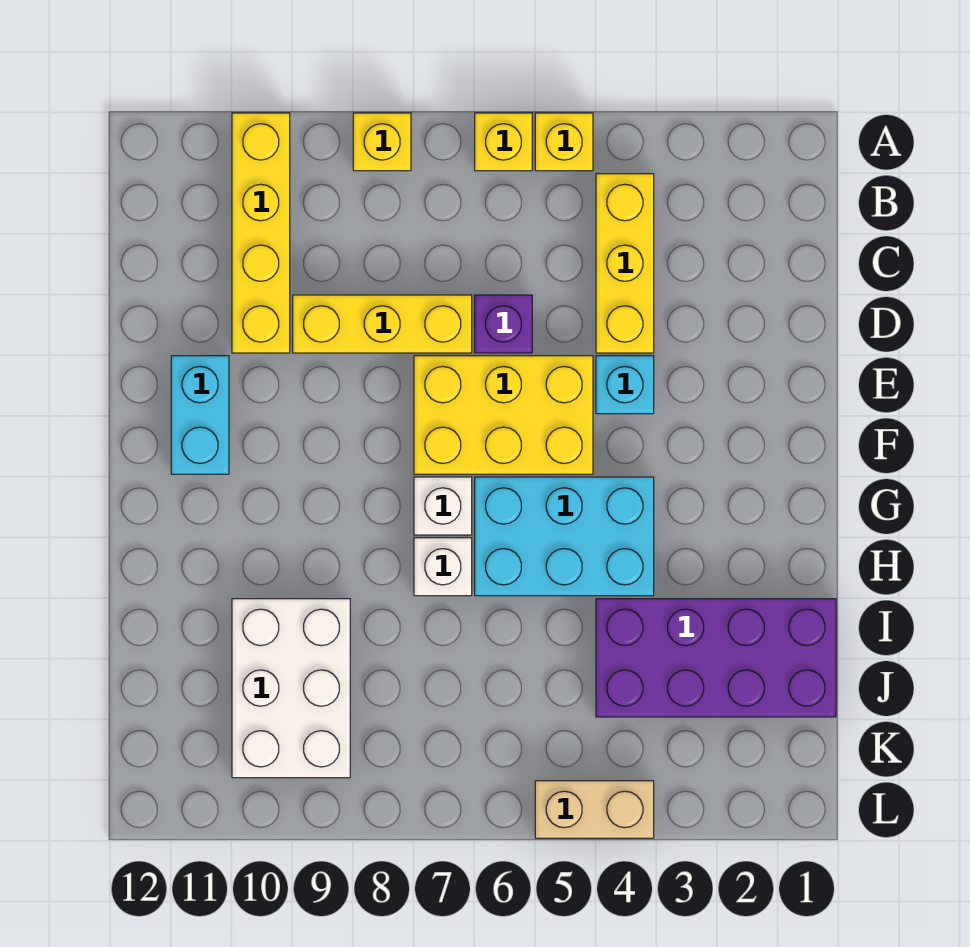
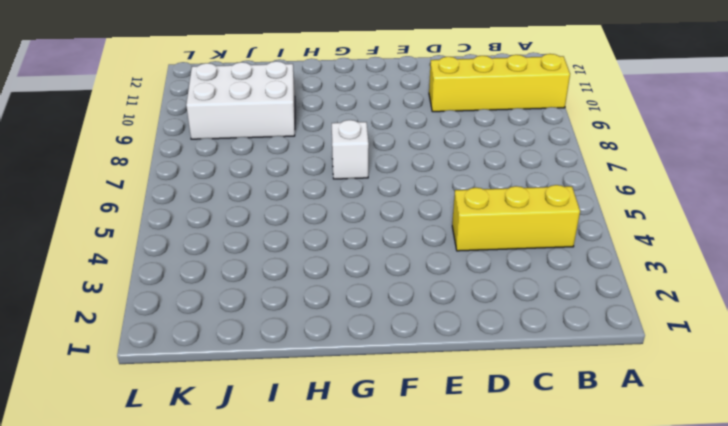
none -> yellow 1x1 brick [535,113,593,171]
none -> yellow 1x1 brick [475,113,532,171]
none -> yellow 1x1 brick [353,113,411,171]

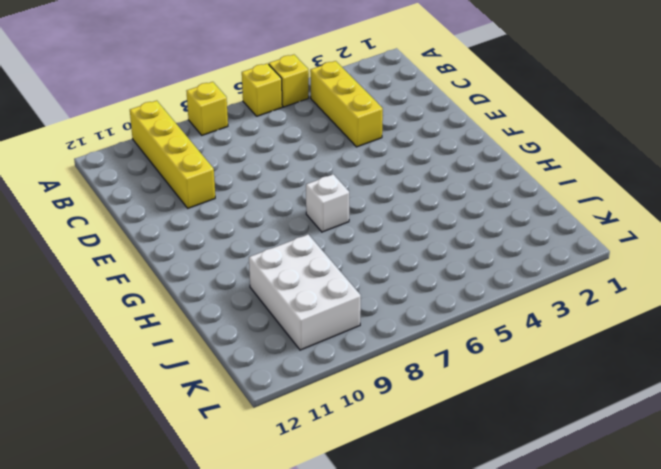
none -> purple 1x1 brick [475,295,532,353]
none -> yellow 1x3 brick [293,295,472,353]
none -> cyan 1x1 brick [596,356,654,414]

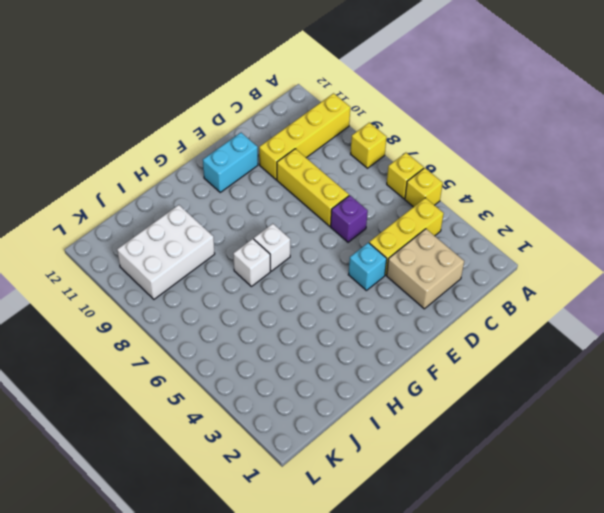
tan 2x2 brick [387,229,464,309] -> none
none -> yellow 2x3 brick [414,356,593,474]
none -> cyan 2x3 brick [475,477,654,596]
none -> purple 2x4 brick [596,599,836,717]

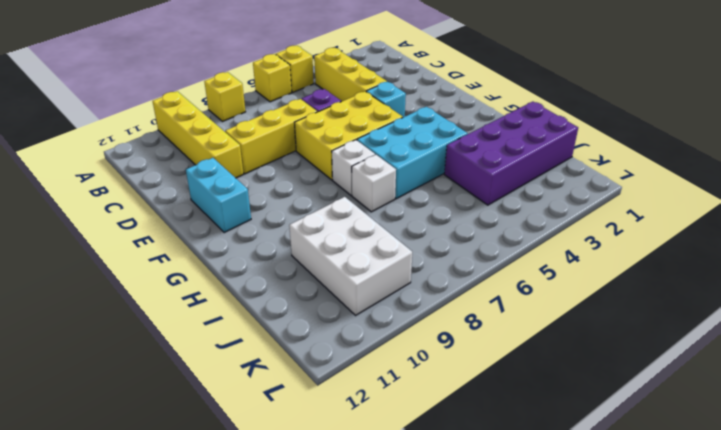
none -> tan 1x2 brick [535,781,654,838]

